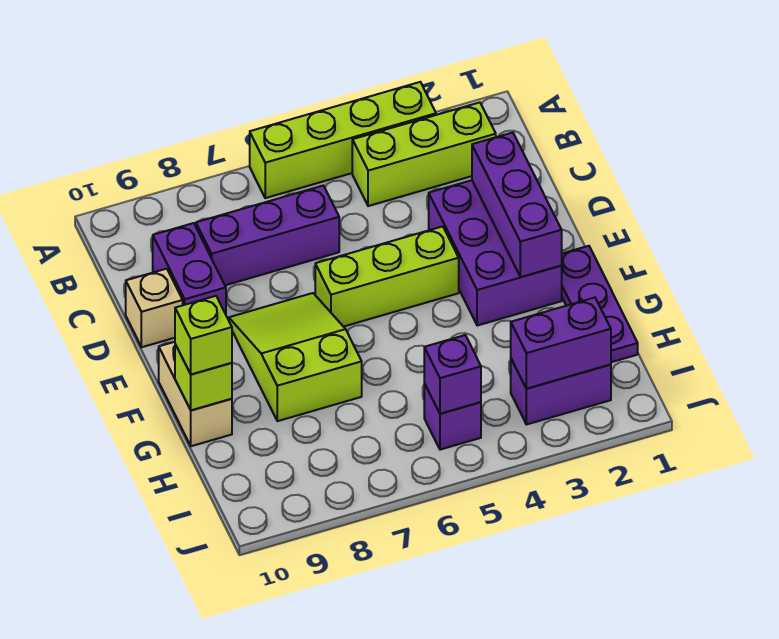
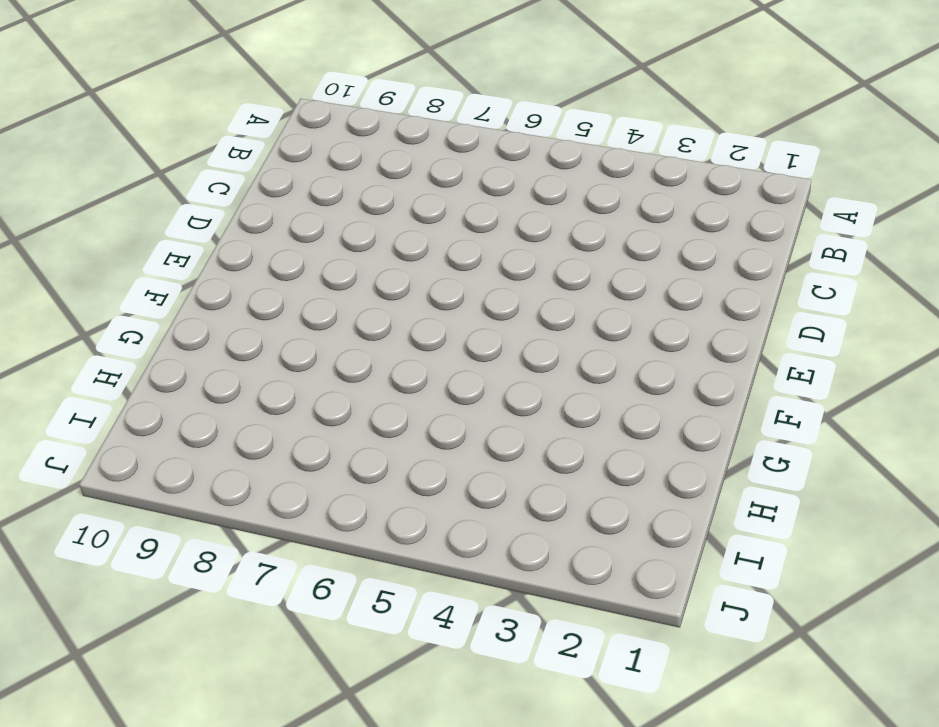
none -> lime 1x4 brick [250,82,436,198]
none -> lime 1x3 brick [352,102,496,206]
none -> purple 1x3 brick [196,186,339,285]

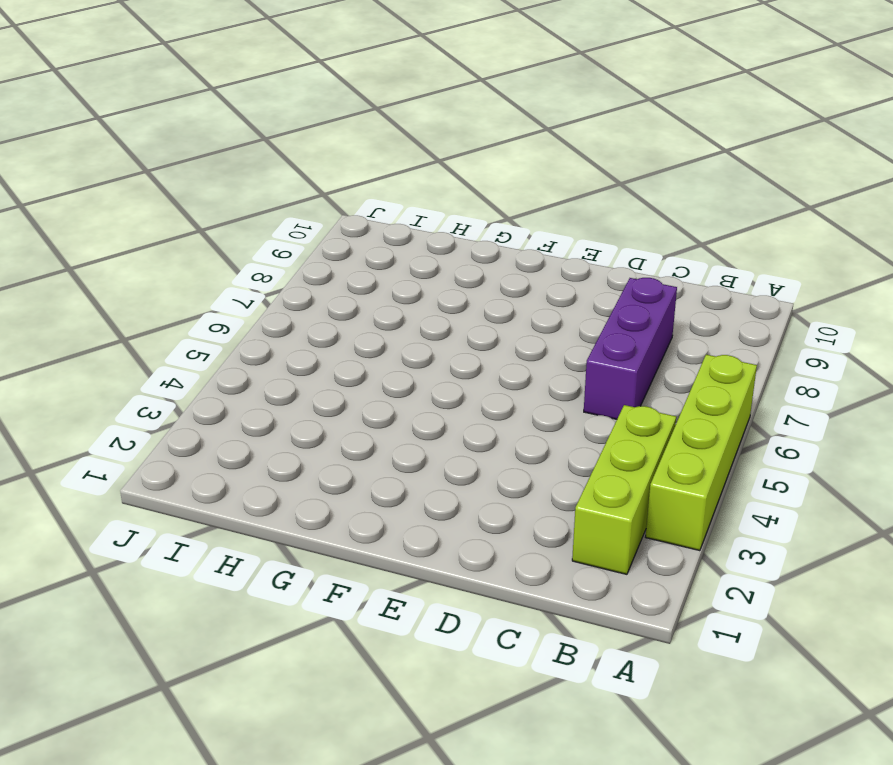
none -> purple 1x2 brick [153,223,226,314]
none -> purple 2x3 brick [429,180,562,326]
none -> tan 1x1 brick [126,269,183,347]

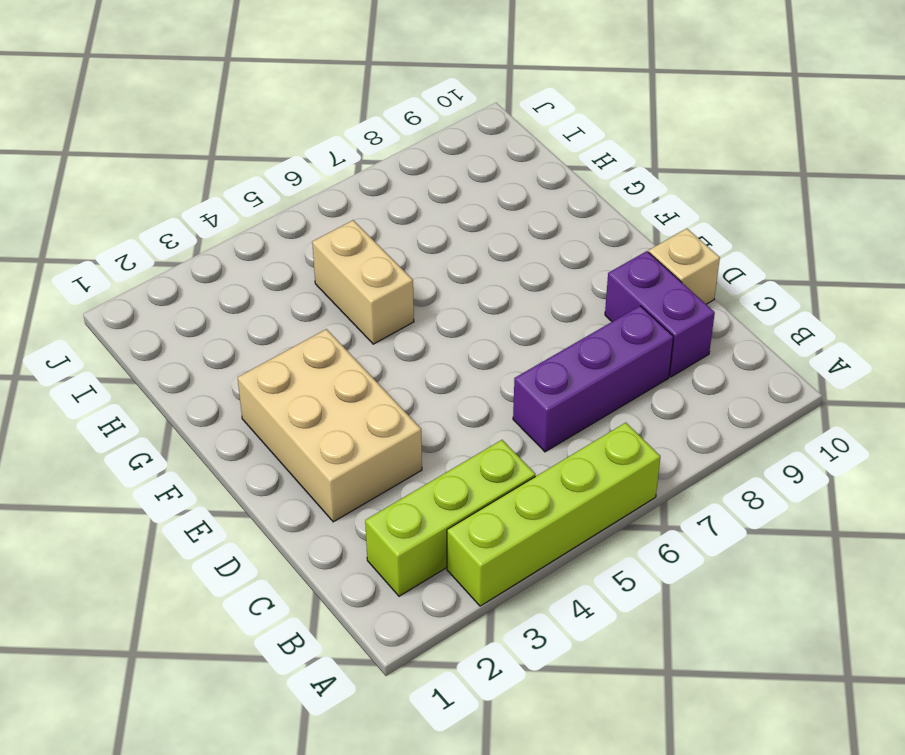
tan 2x3 brick [238,329,422,522] -> purple 2x3 brick [429,180,562,326]
tan 1x2 brick [312,220,414,344] -> tan 1x2 brick moved to [159,342,232,446]
none -> lime 1x3 brick [315,226,459,327]
none -> lime 2x3 slope [229,293,362,421]
none -> purple 1x3 plate [561,246,638,362]

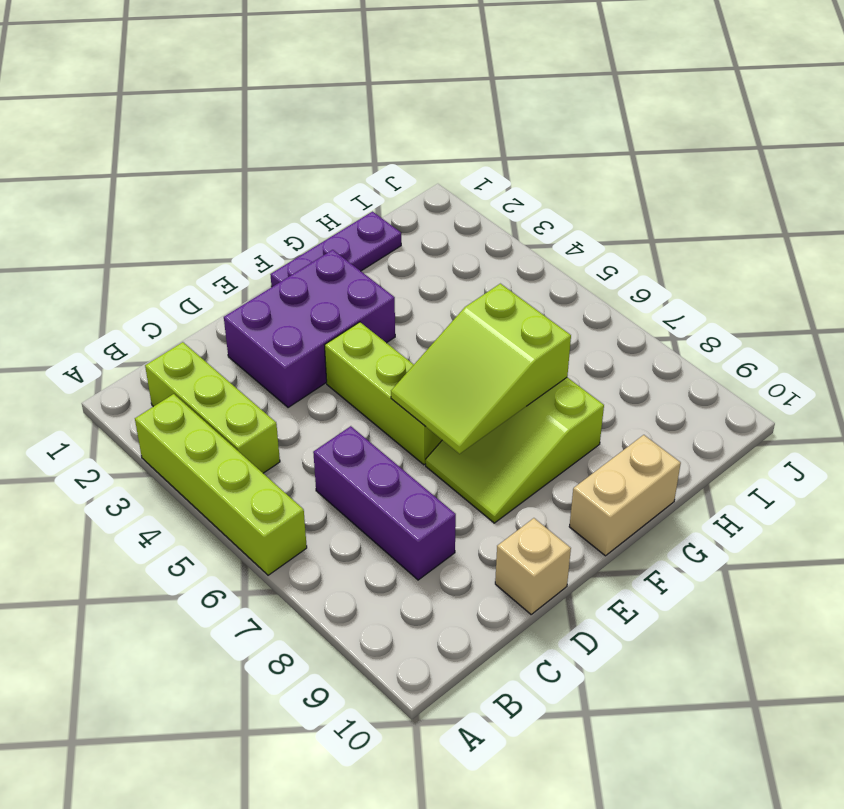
lime 2x3 slope [391,284,571,454] -> none
none -> purple 1x2 brick [153,223,226,314]
none -> purple 1x2 brick [511,359,611,425]
none -> purple 1x1 brick [424,384,481,450]

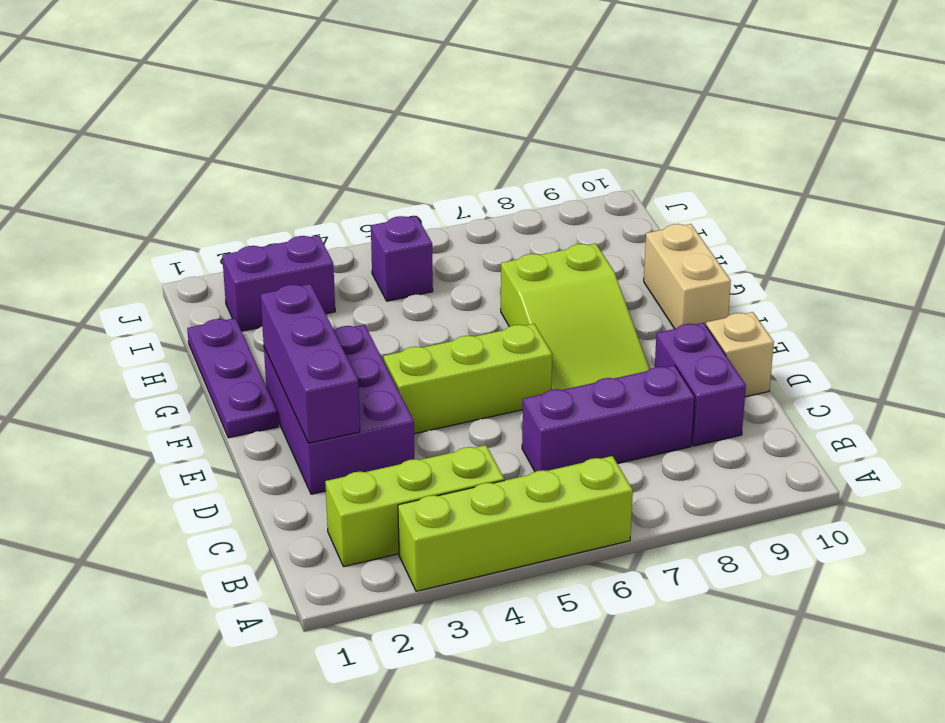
none -> lime 1x1 brick [175,344,232,410]
none -> purple 1x2 brick [511,298,611,389]
none -> purple 1x1 brick [424,335,481,414]

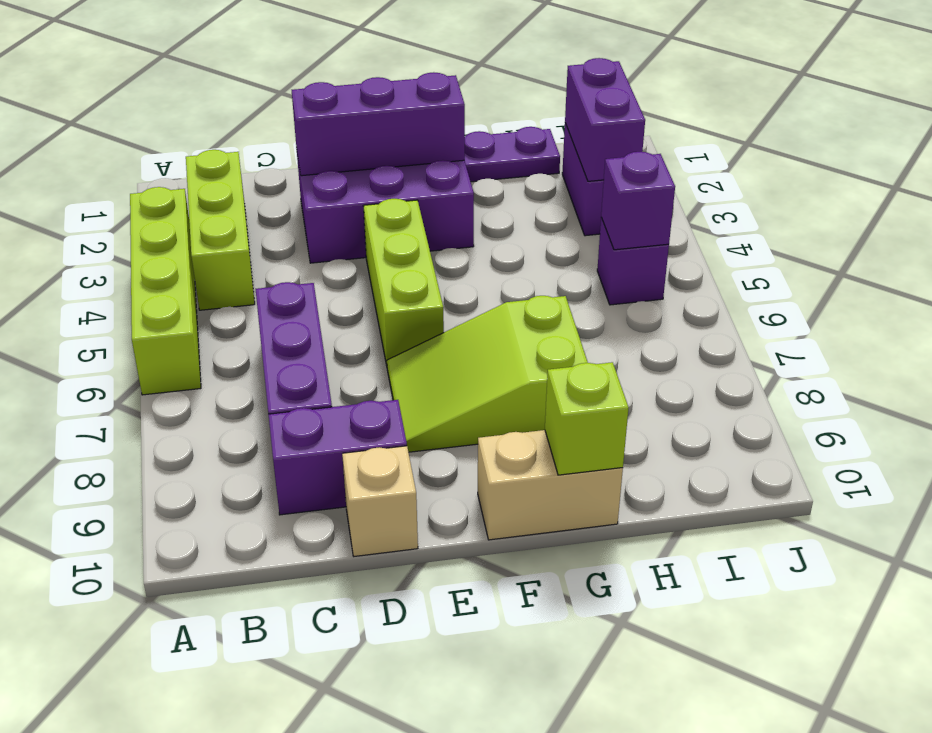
none -> lime 1x1 brick [175,296,232,374]

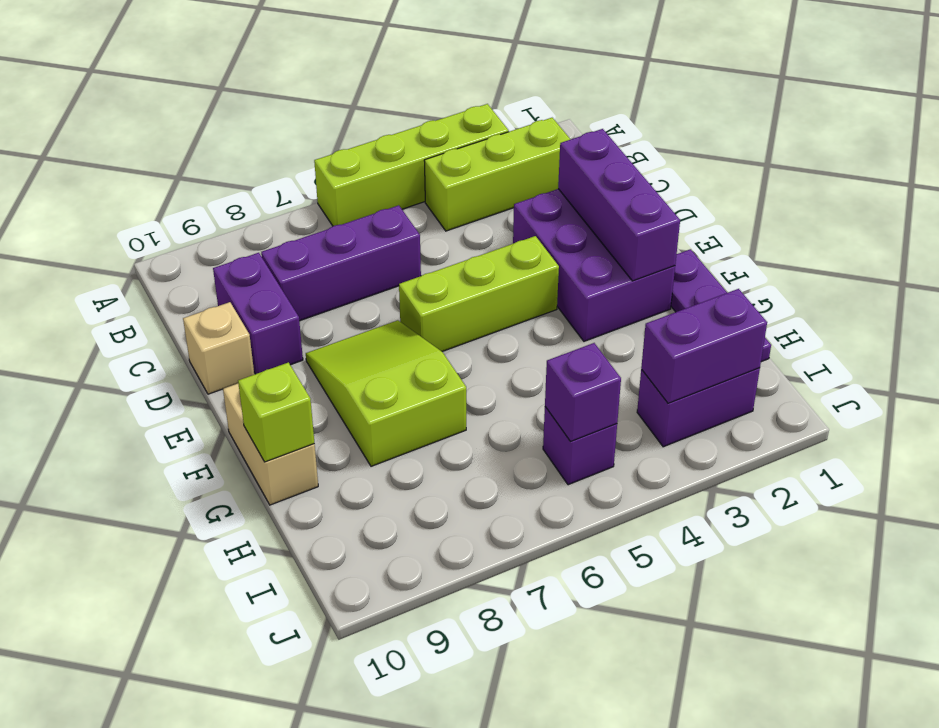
none -> lime 1x1 brick [175,296,232,374]

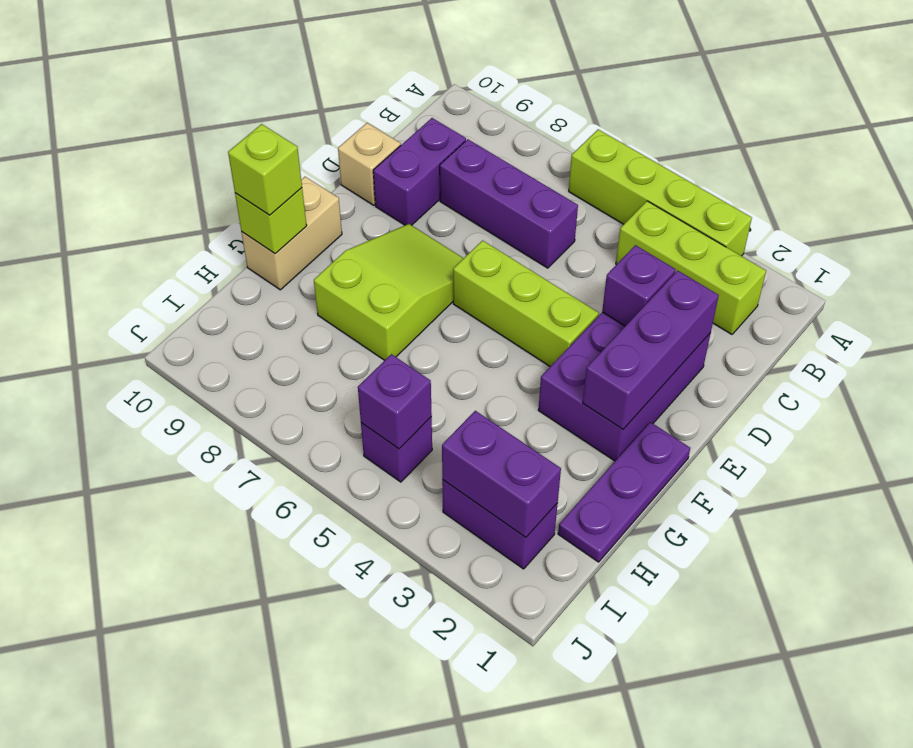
purple 1x1 brick [602,245,676,326] -> none

